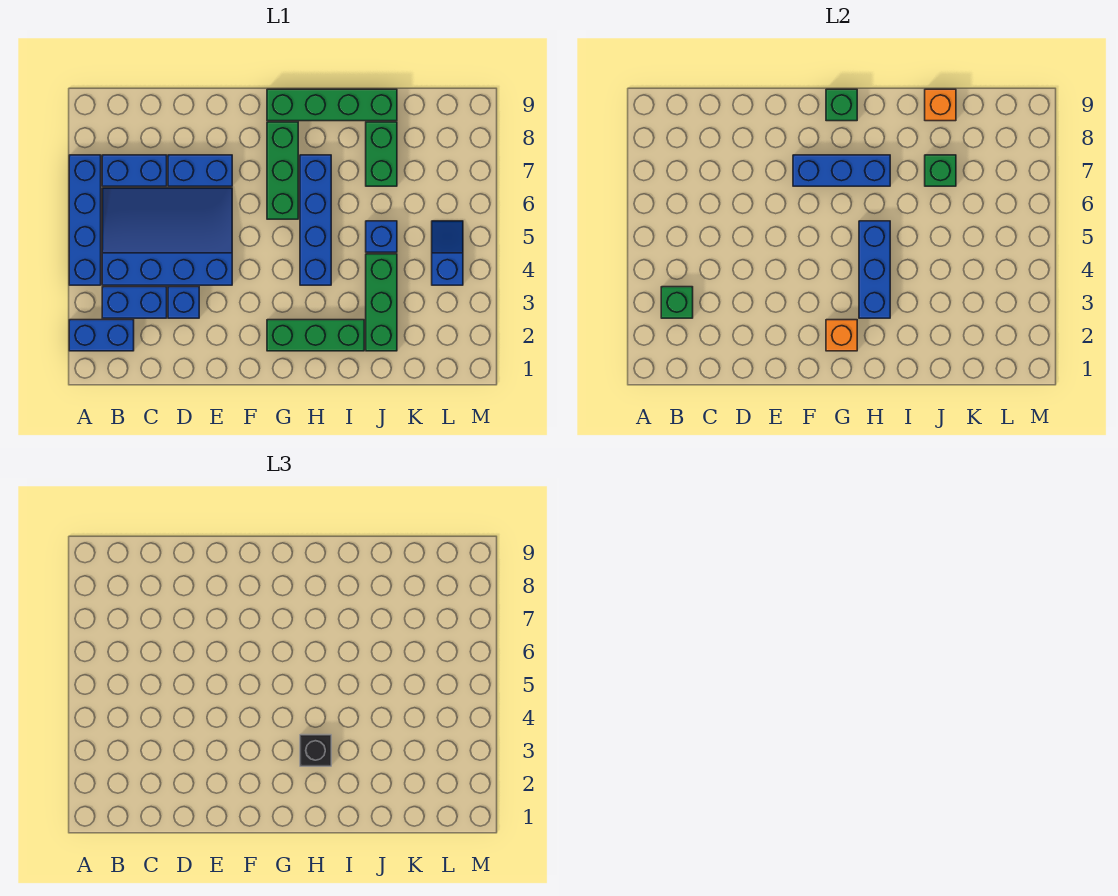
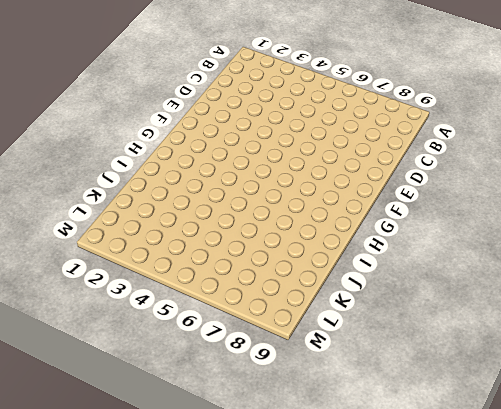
none -> blue 1x2 brick [69,320,134,351]
none -> blue 1x4 brick [69,155,101,285]
none -> blue 1x2 brick [102,287,167,318]

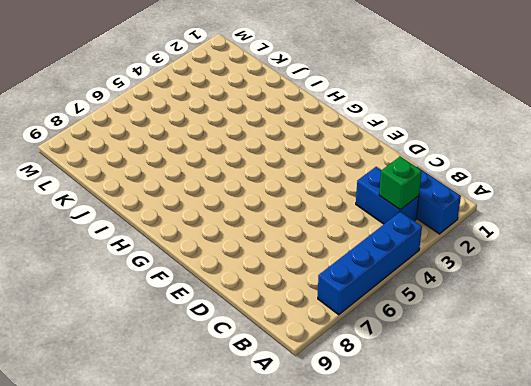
none -> blue 3x4 slope [102,188,232,285]
none -> blue 1x2 brick [102,155,167,186]
none -> blue 1x1 brick [168,287,199,318]

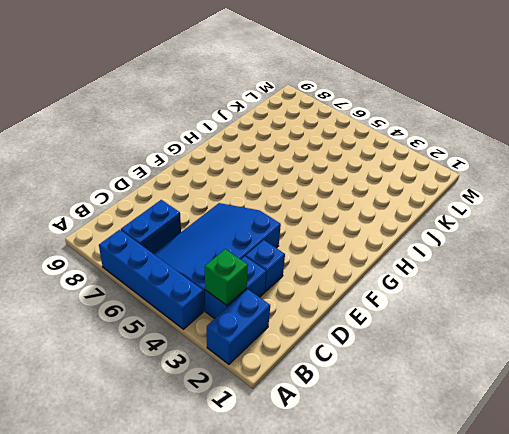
none -> blue 1x2 brick [168,155,232,186]
none -> green 1x3 brick [267,320,364,351]
none -> green 1x3 brick [267,122,298,219]

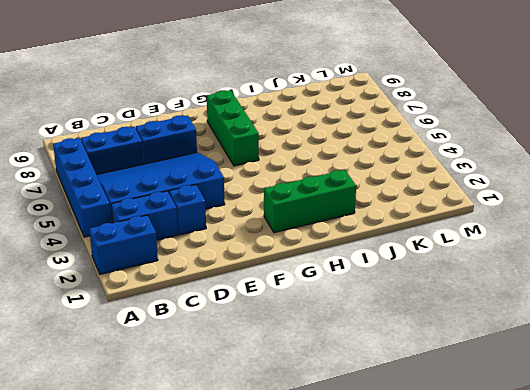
none -> green 1x4 brick [267,89,397,121]
none -> blue 1x4 brick [300,155,331,285]
none -> green 1x3 brick [366,254,397,351]

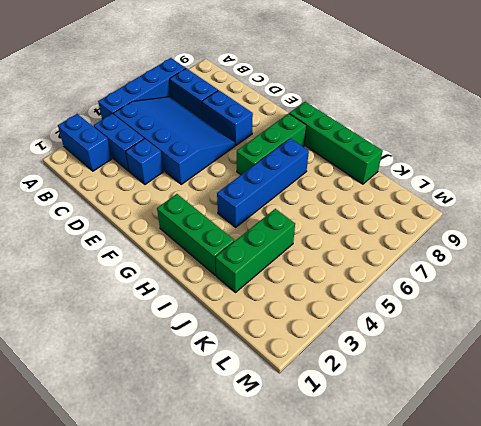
none -> blue 1x1 brick [366,221,397,252]
none -> green 1x2 brick [366,122,397,186]
none -> blue 1x2 slope [432,221,463,285]

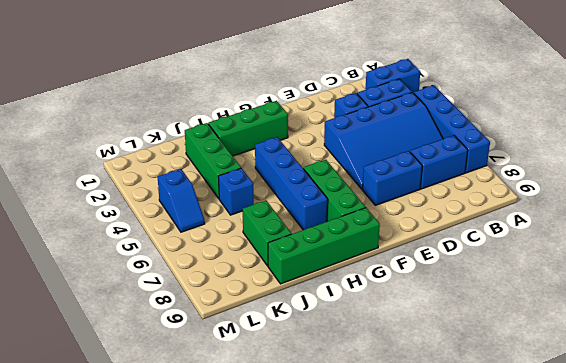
none -> green 1x1 brick [661,287,693,318]
none -> blue 1x3 brick [793,155,890,186]
none -> orange 1x1 brick [826,320,857,351]

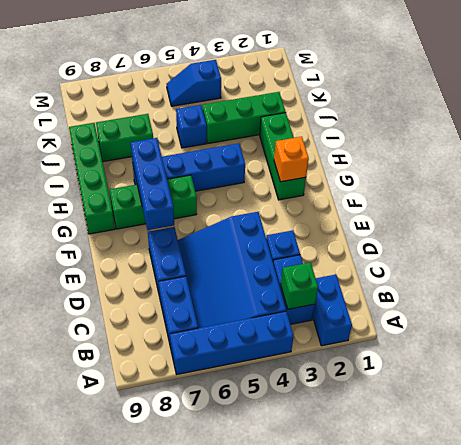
none -> green 1x1 brick [826,89,857,121]
none -> blue 1x3 brick [859,221,890,318]
none -> green 1x1 brick [925,155,956,186]

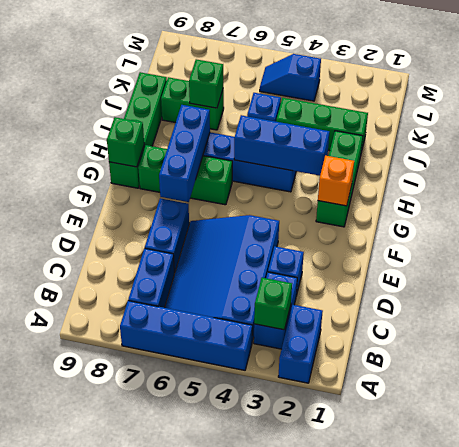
none -> orange 1x1 brick [925,89,956,121]
none -> black 1x1 brick [300,735,331,766]

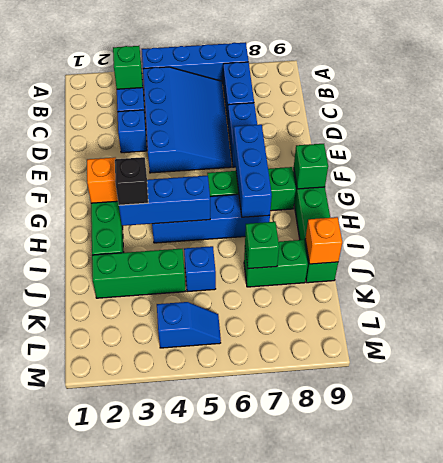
none -> blue 1x2 brick [69,320,134,351]

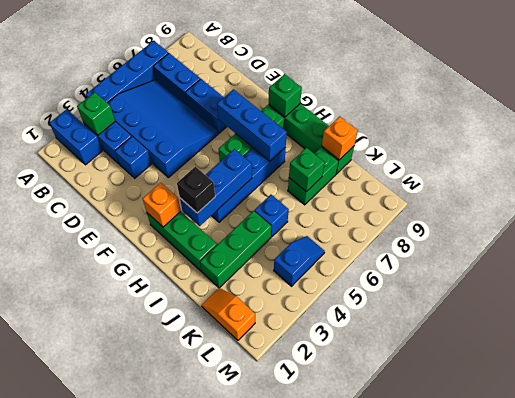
orange 1x2 slope [202,288,255,340] -> none

